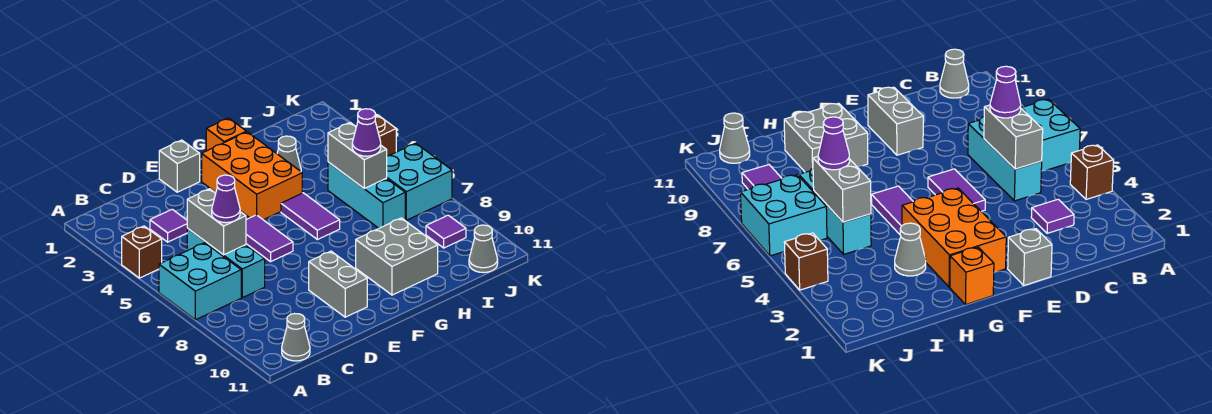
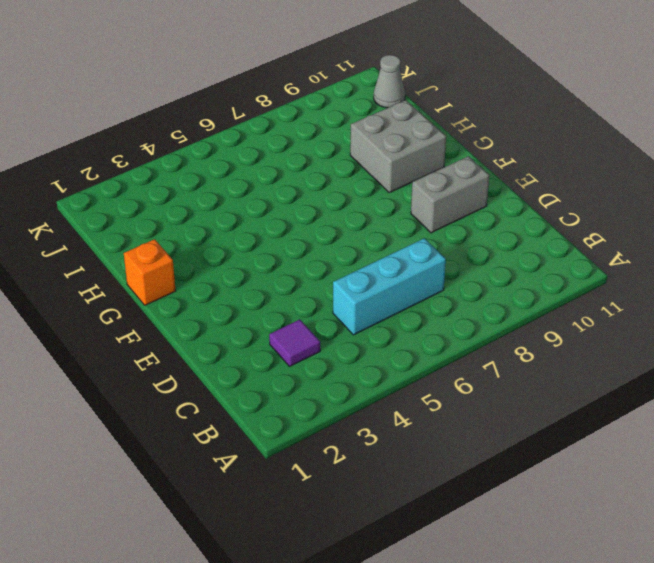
none -> brown 1x1 brick [122,226,162,278]
none -> cyan 2x2 brick [159,243,241,320]
none -> grey 1x1 cone [282,314,310,361]

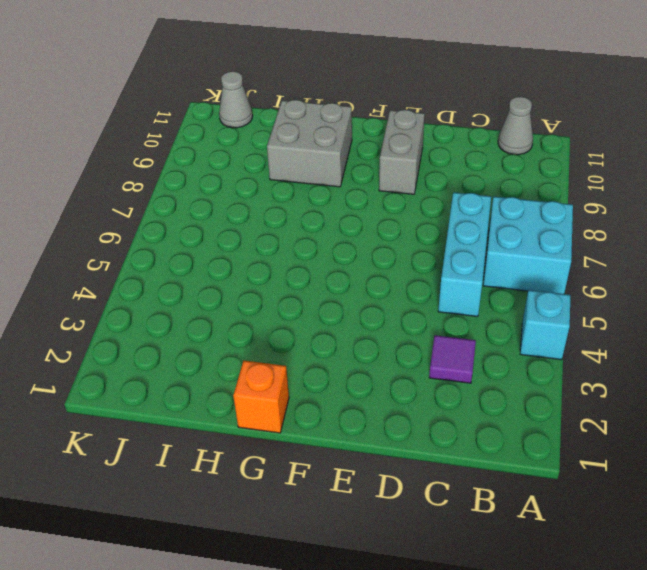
cyan 1x1 brick [520,290,570,360] -> brown 1x1 brick [122,226,162,278]
none -> grey 1x1 brick [159,140,200,192]
none -> purple 1x2 tile [246,215,293,262]
none -> orange 2x3 brick [202,132,302,220]

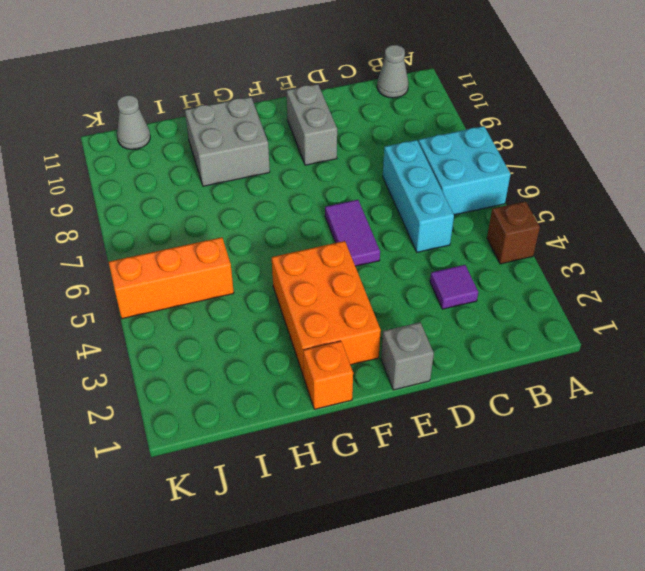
orange 1x3 brick [109,237,234,319] -> cyan 1x3 brick [328,162,405,228]
none -> purple 1x2 tile [281,193,340,240]
none -> grey 1x1 cone [277,136,301,171]
none -> cyan 2x2 brick [387,143,452,220]

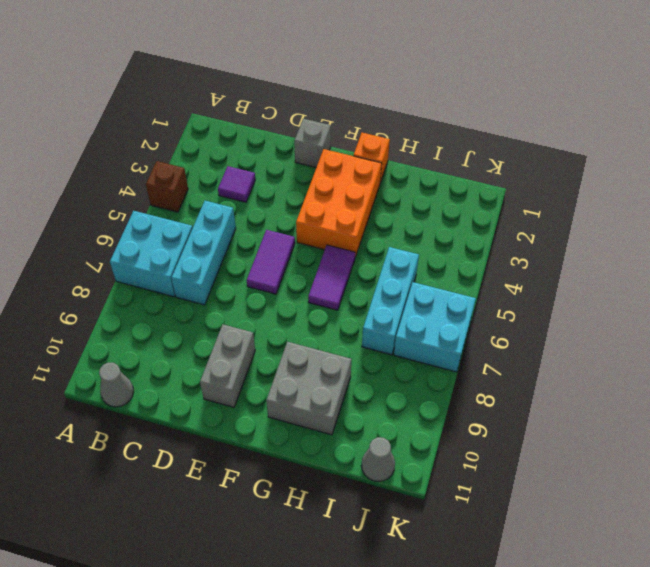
none -> grey 1x1 cone [277,136,301,171]
none -> purple 1x1 tile [426,215,466,248]
none -> brown 1x1 brick [356,115,396,156]

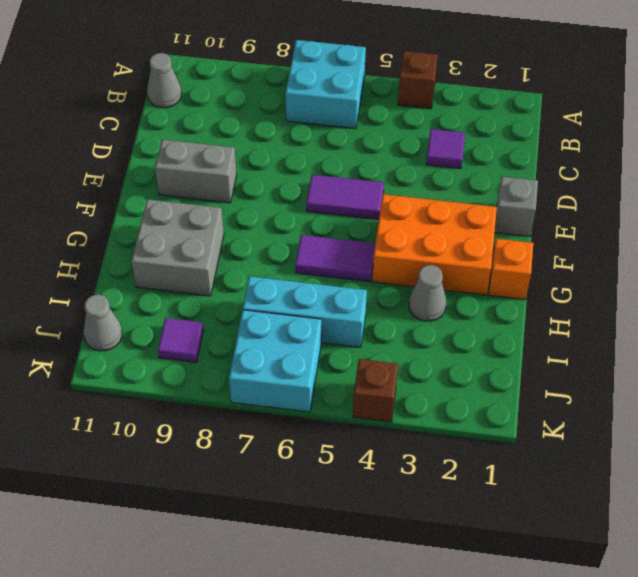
none -> cyan 1x3 brick [187,228,265,298]
none -> grey 1x2 brick [187,189,246,255]
none -> grey 1x2 brick [328,123,387,188]

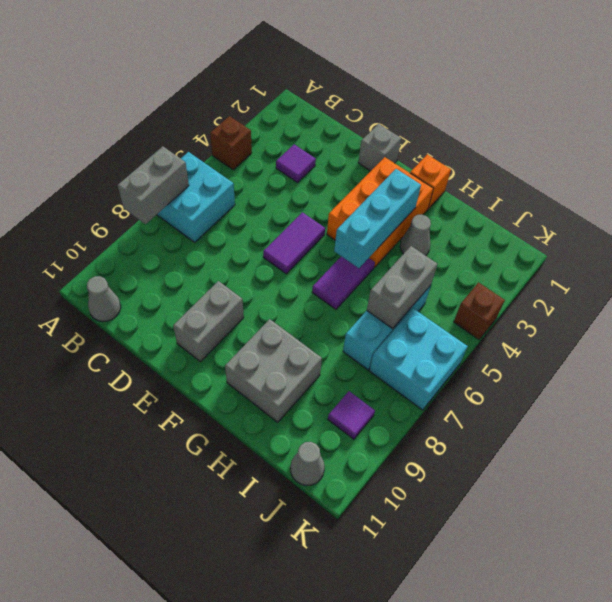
grey 1x2 brick [118,147,189,224] -> grey 1x2 brick moved to [187,189,246,255]
cyan 1x3 brick [334,169,421,268] -> cyan 1x3 brick moved to [187,228,265,298]
none -> purple 1x1 cone [212,175,240,223]
none -> purple 1x1 cone [352,109,381,156]

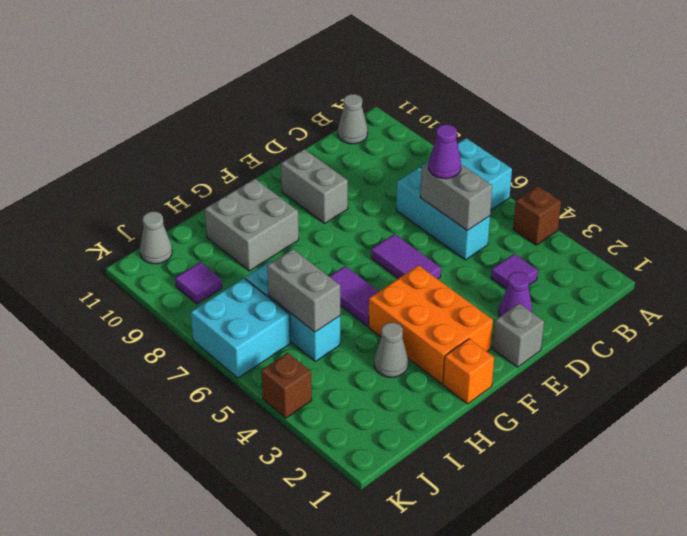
purple 1x1 cone [499,272,532,316] -> purple 1x1 cone moved to [352,109,381,156]

